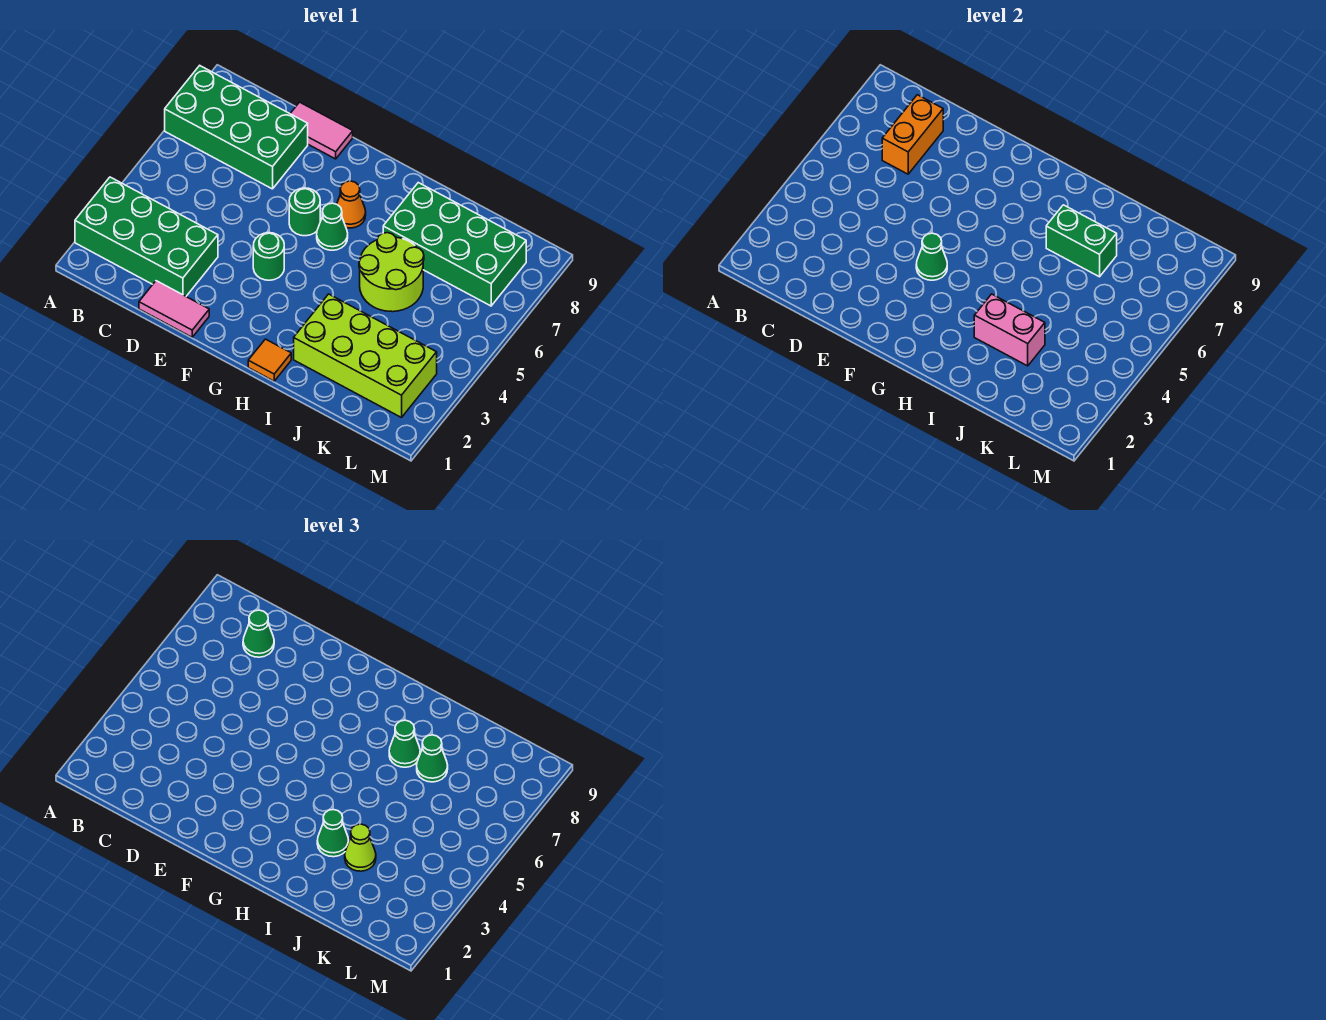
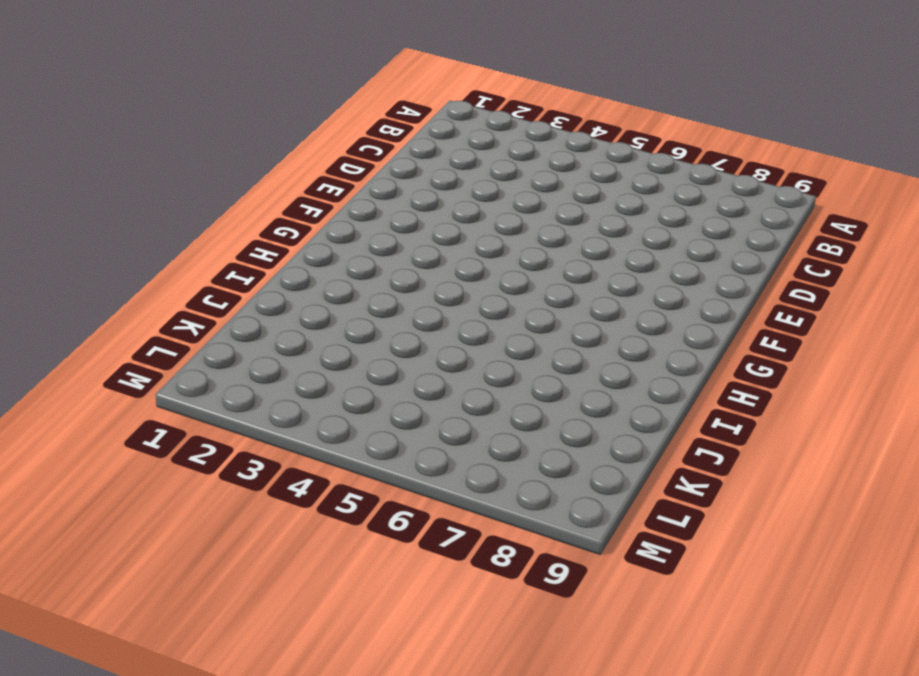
none -> green 2x4 brick [75,177,218,296]
none -> green 2x4 brick [165,66,308,189]
none -> pink 1x2 tile [139,281,209,337]

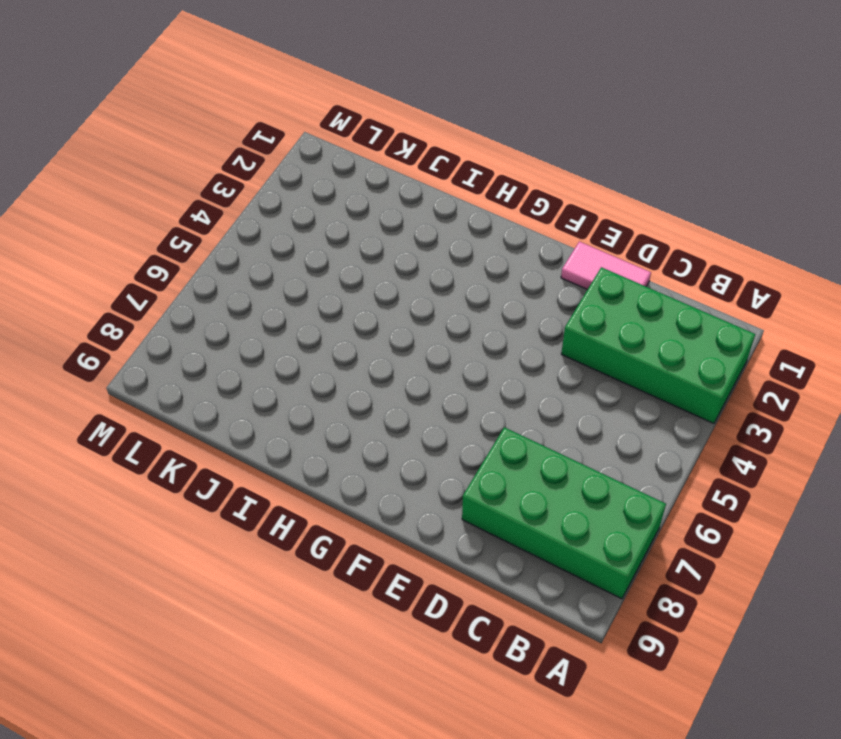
none -> pink 1x2 tile [290,102,353,159]
none -> green 1x1 round brick [253,233,284,280]
none -> green 1x1 round brick [289,188,320,236]

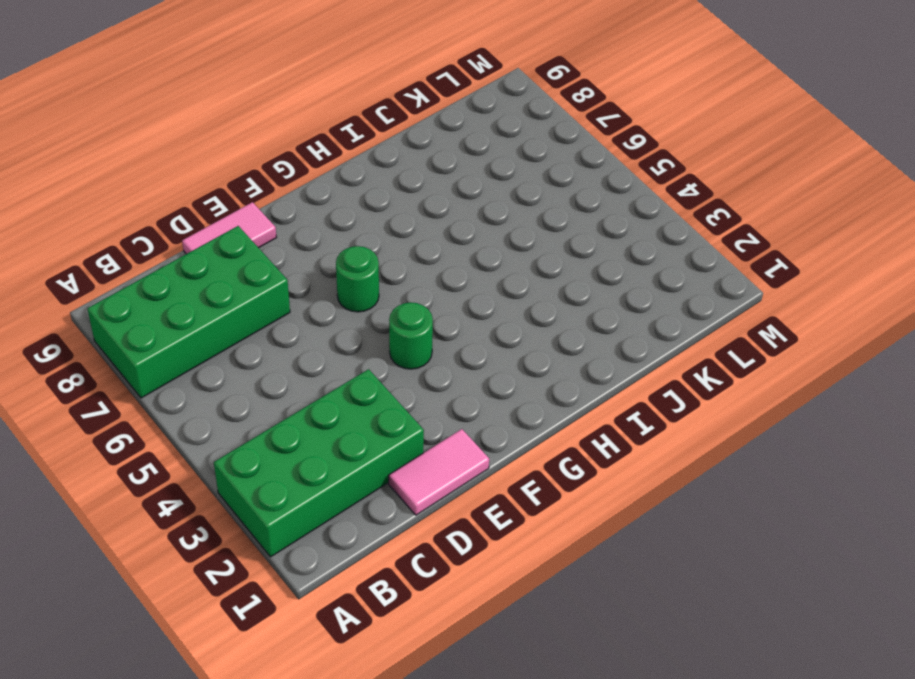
none -> green 1x1 cone [317,203,348,250]
none -> orange 1x1 cone [337,181,366,228]
none -> orange 1x1 tile [248,339,291,381]

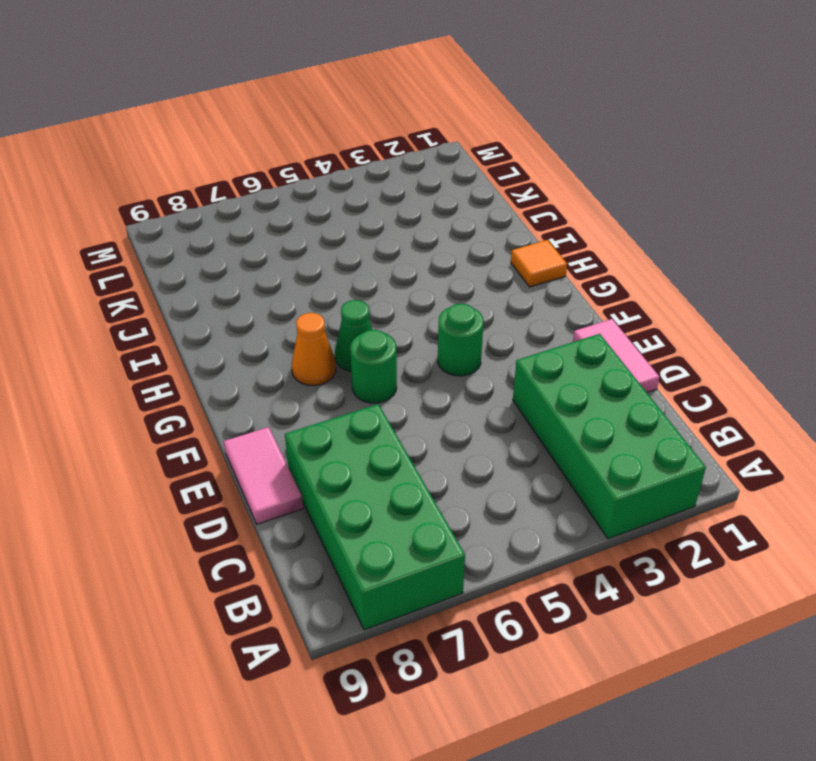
none -> lime 2x4 brick [294,294,437,418]
none -> lime 2x2 round brick [359,233,424,312]
none -> green 2x4 brick [383,183,526,306]

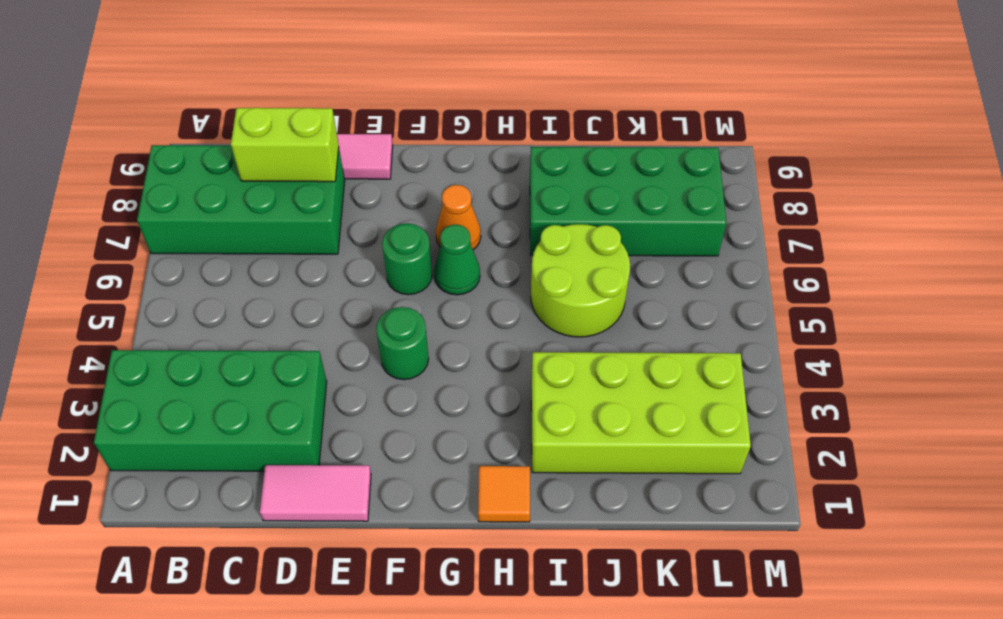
lime 1x2 brick [231,108,339,182] -> orange 1x2 brick [882,95,943,174]
none -> green 1x1 cone [916,233,947,280]
none -> pink 1x2 brick [974,294,1045,366]
none -> green 1x2 brick [1046,205,1117,277]

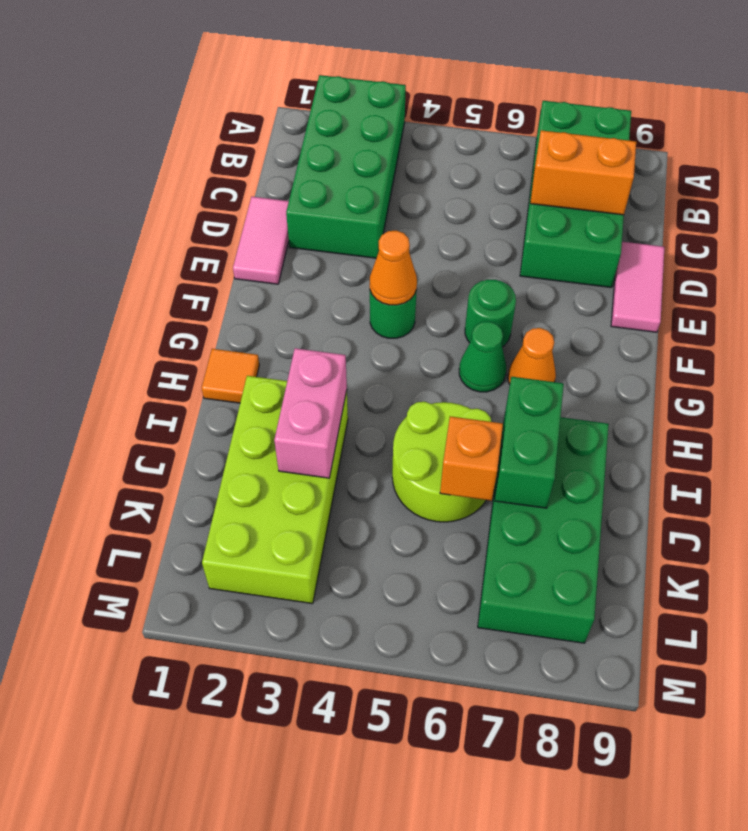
orange 1x1 cone [370,230,417,305] -> green 1x1 cone [916,233,947,280]
orange 1x1 brick [440,416,503,501] -> none
none -> green 1x1 cone [243,610,274,657]
none -> green 1x1 cone [317,810,349,857]
none -> green 1x1 cone [389,720,420,767]

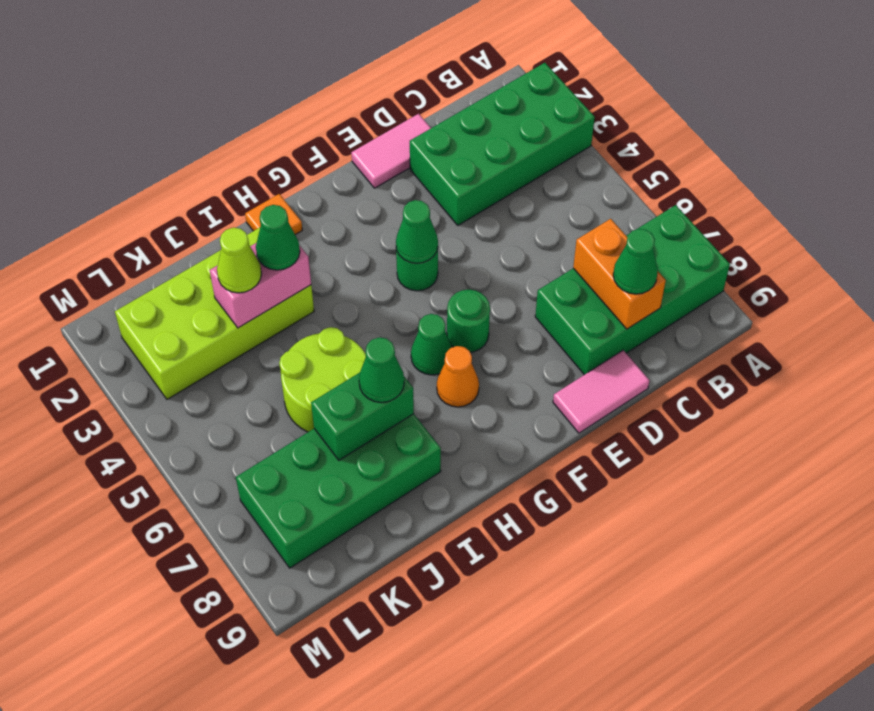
none -> green 1x1 cone [417,735,448,782]

